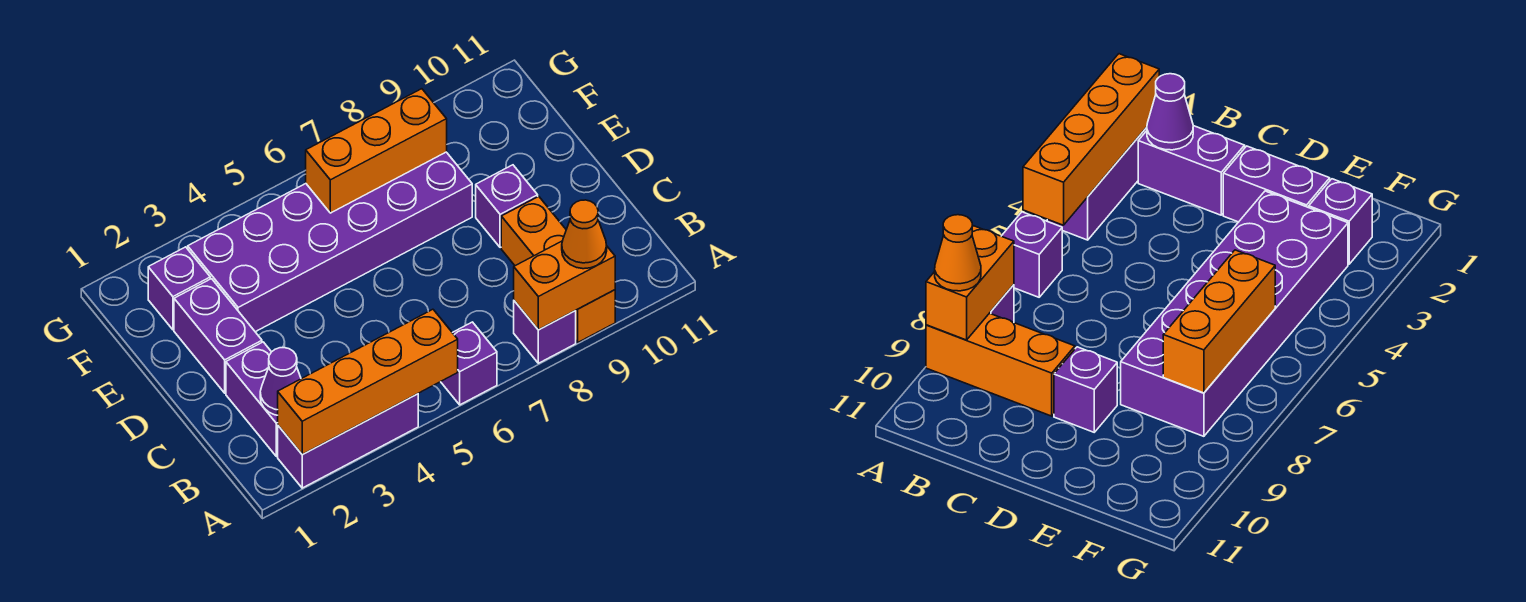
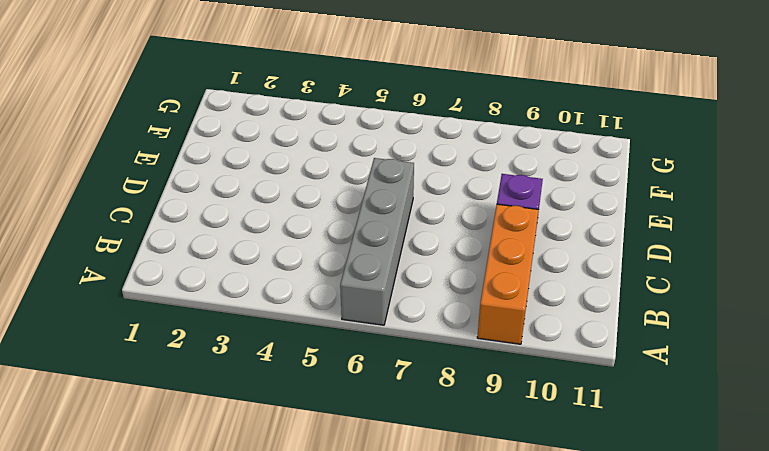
grey 1x4 brick [340,158,414,325] -> purple 1x1 brick [441,322,497,405]
none -> purple 1x3 brick [278,394,418,488]
none -> purple 1x1 brick [514,301,576,363]
none -> purple 1x2 brick [226,342,278,456]

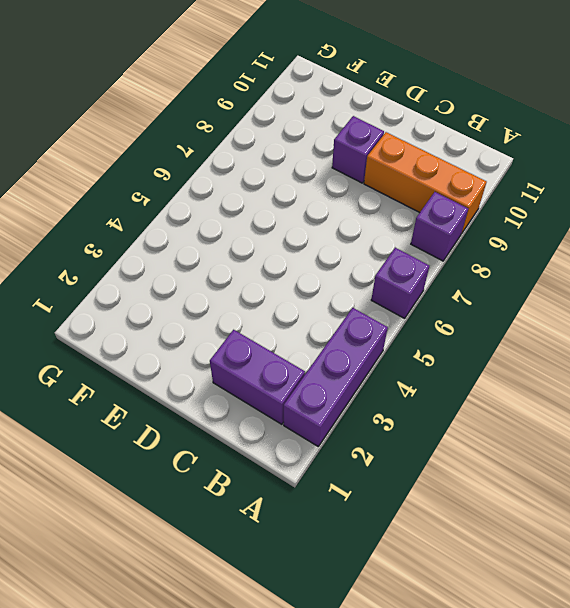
none -> purple 1x2 brick [174,279,262,393]
none -> purple 2x6 brick [188,152,472,332]
none -> purple 1x1 brick [148,247,210,330]

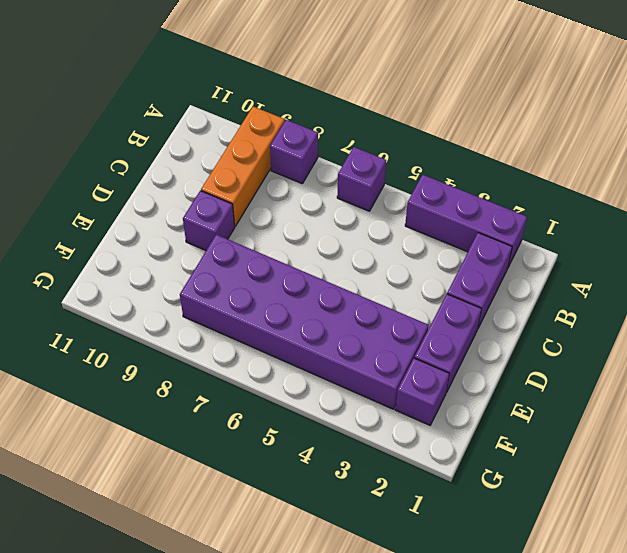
none -> orange 1x4 brick [278,309,458,455]
none -> orange 1x2 brick [514,241,615,330]
none -> purple 1x1 cone [260,348,301,415]

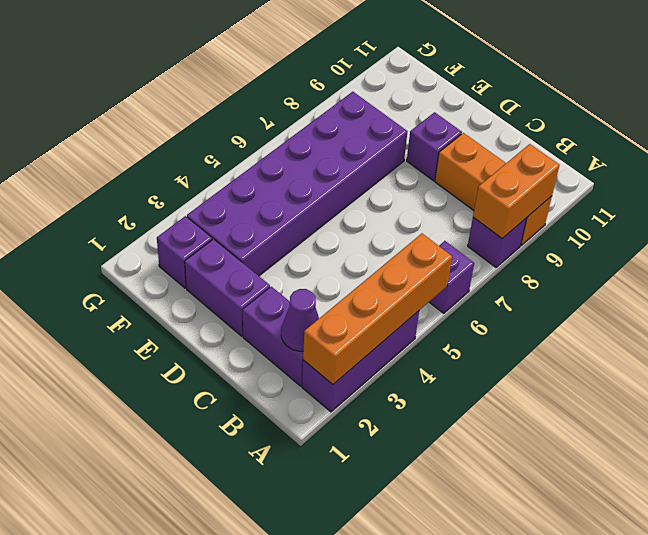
none -> orange 1x3 brick [306,89,447,213]
none -> orange 1x1 cone [562,200,607,269]

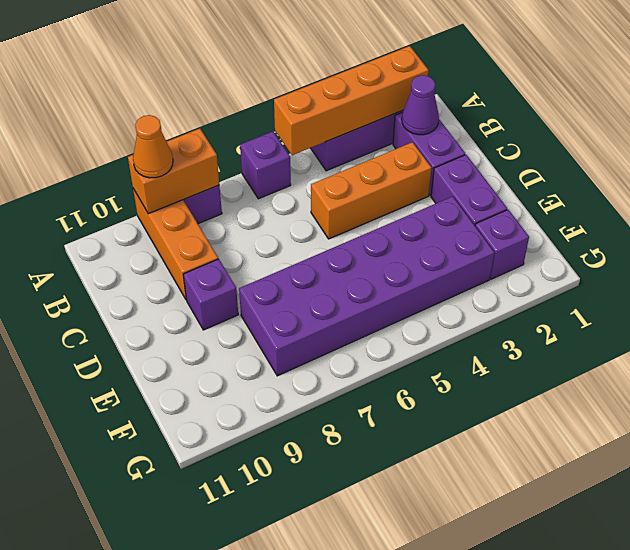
orange 1x3 brick [311,142,431,239] -> orange 1x3 brick moved to [306,89,447,213]

